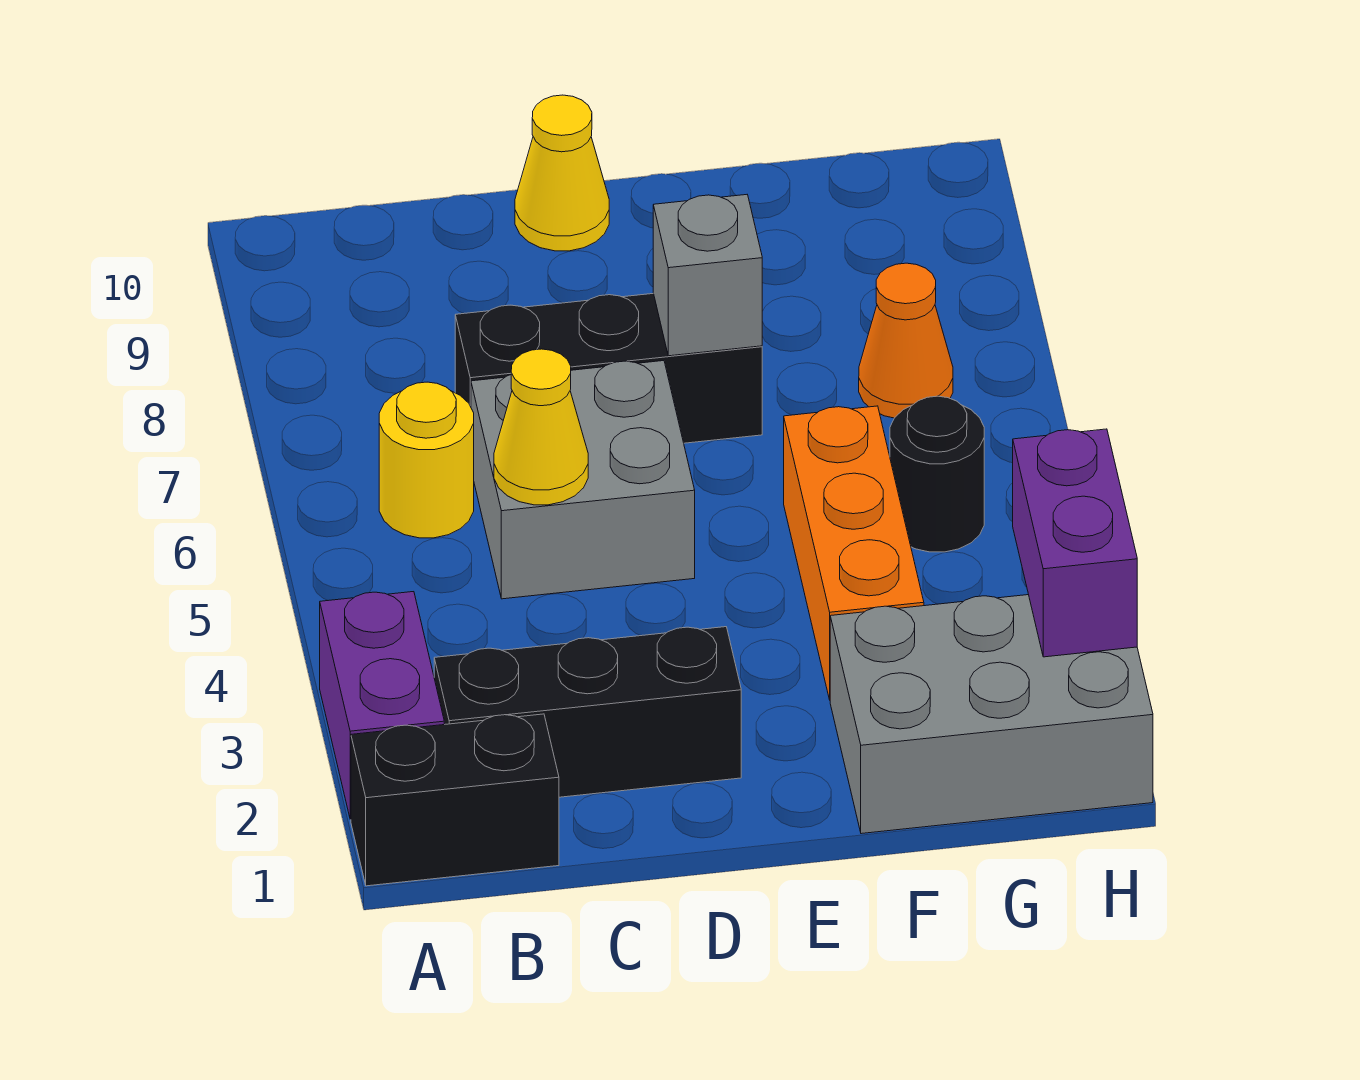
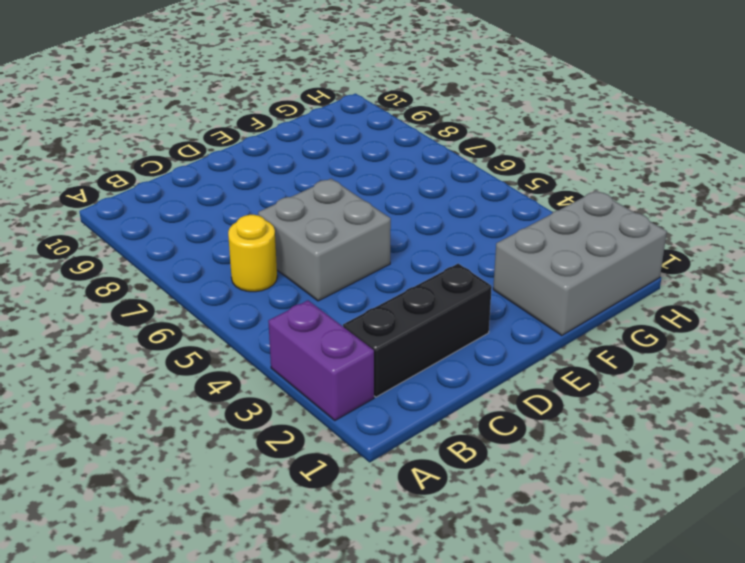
none -> black 1x2 brick [351,714,559,886]
none -> black 1x3 brick [455,293,762,443]
none -> yellow 1x1 cone [515,95,609,251]

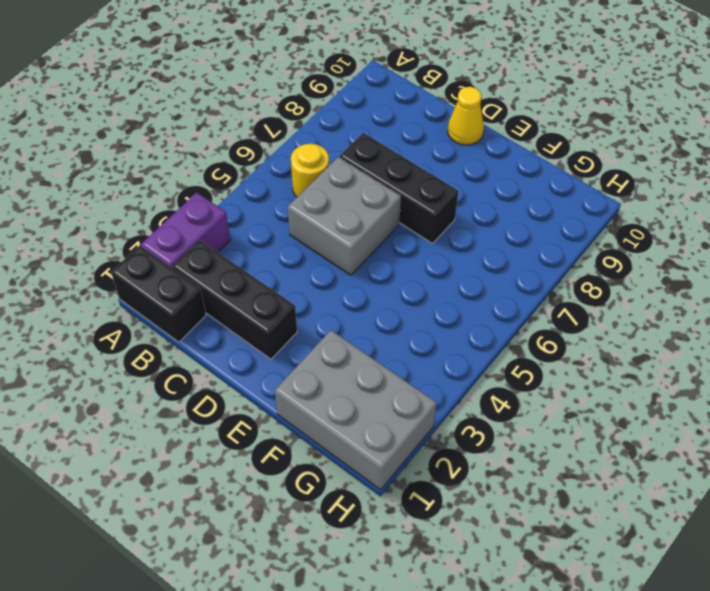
none -> orange 1x3 brick [784,406,924,700]
none -> black 1x1 round brick [890,396,984,552]
none -> orange 1x1 cone [859,263,953,418]

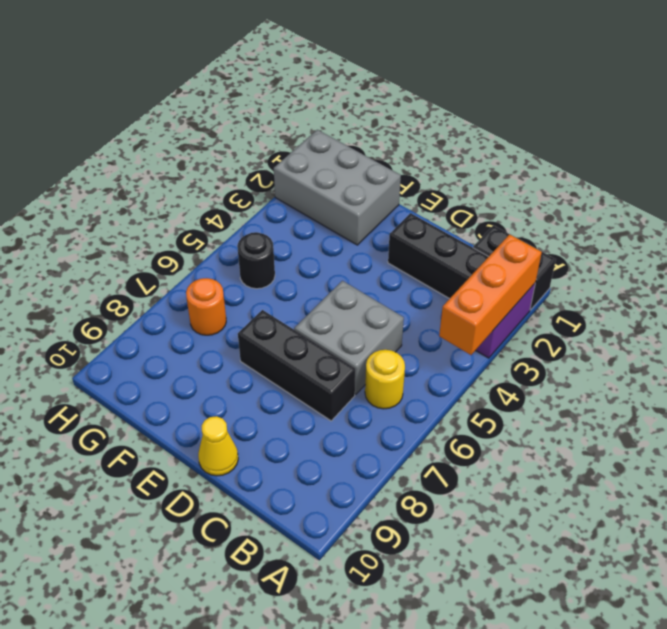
orange 1x3 brick [439,234,542,355] -> orange 1x3 brick moved to [784,406,924,700]
orange 1x1 round brick [186,278,226,335] -> orange 1x1 cone [859,263,953,418]
none -> yellow 1x1 cone [494,349,588,505]
none -> grey 1x1 brick [653,195,762,356]
none -> purple 1x2 brick [1013,429,1137,657]

